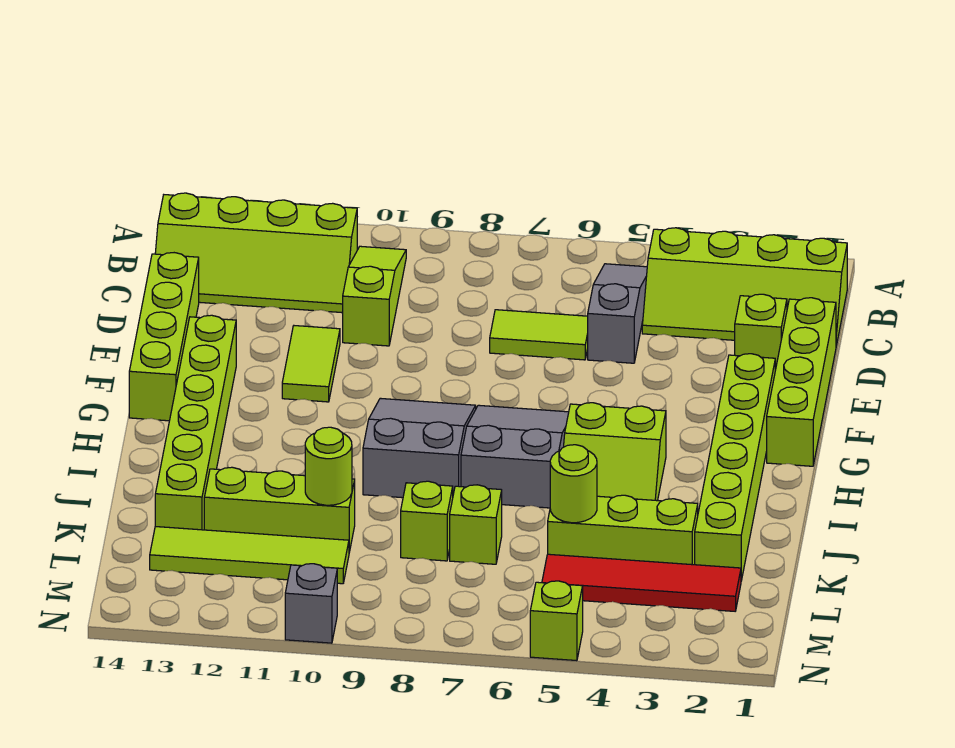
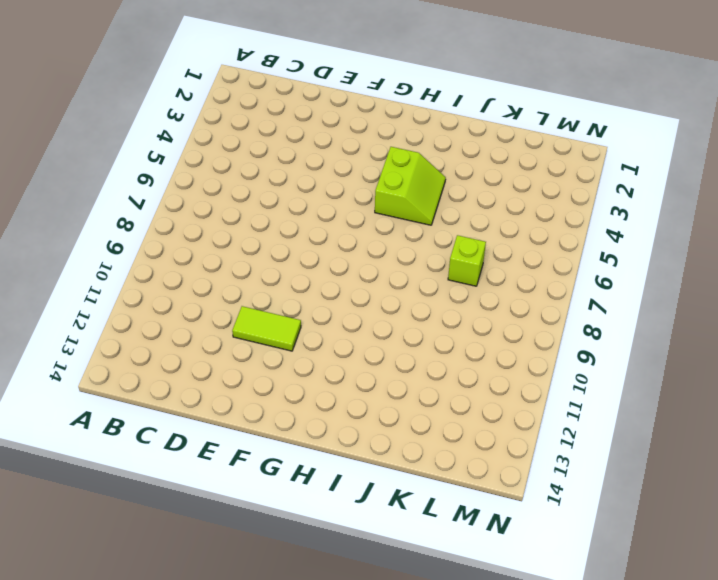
none -> lime 2x4 slope [642,228,847,346]
none -> grey 1x3 slope [588,264,647,363]
none -> lime 1x3 slope [343,246,406,346]

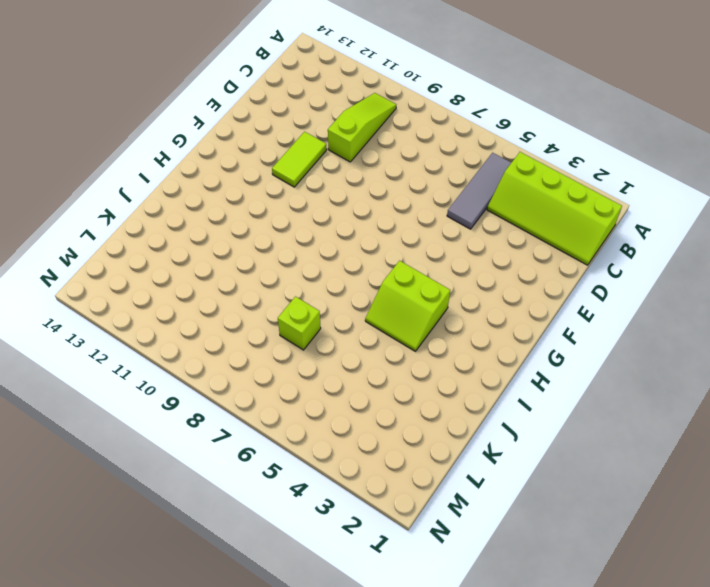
grey 1x3 tile [447,153,511,229] -> grey 1x3 slope [588,264,647,363]
none -> lime 2x4 slope [155,193,357,313]
none -> lime 1x4 brick [767,298,836,466]
none -> lime 1x1 brick [735,294,787,370]

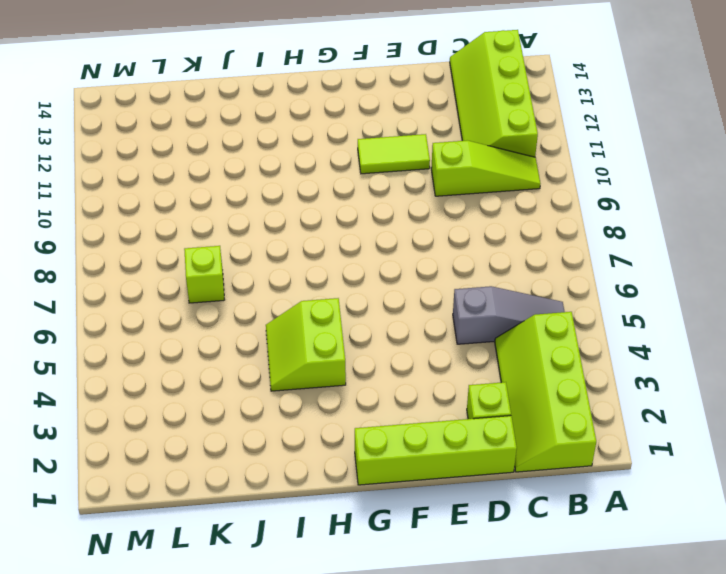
none -> lime 1x2 tile [490,310,588,360]
none -> lime 1x4 brick [129,253,199,421]
none -> lime 1x6 brick [695,354,775,581]

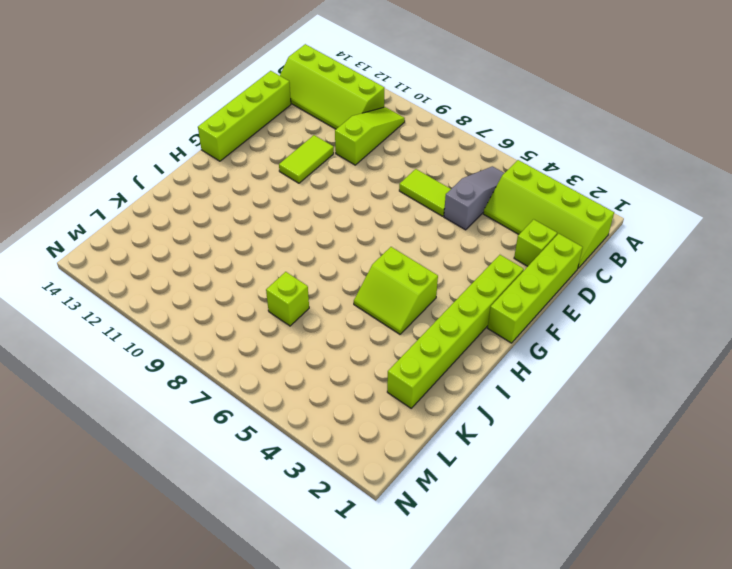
none -> lime 1x6 brick [155,315,236,530]
none -> grey 2x3 slope [461,405,569,508]
none -> grey 2x3 slope [363,398,476,498]

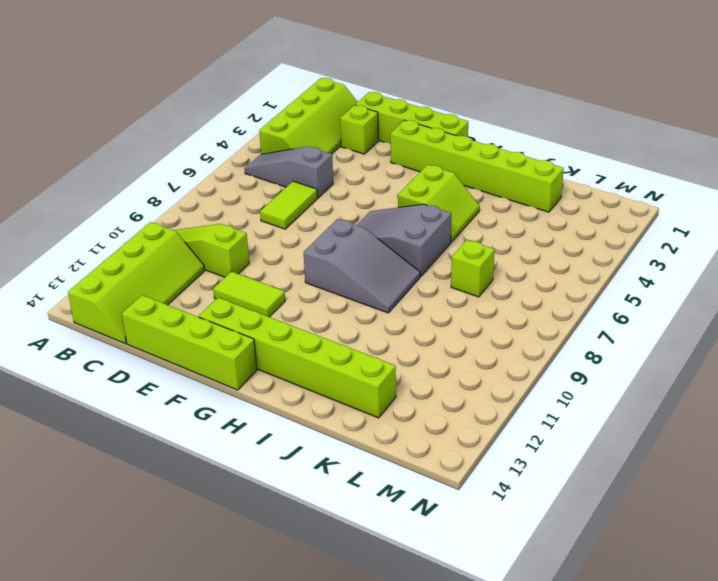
grey 2x3 slope [304,219,420,313] -> grey 2x3 slope turned to [363,398,476,498]
none -> lime 1x3 brick [548,495,698,565]
none -> lime 1x1 brick [401,481,453,561]
none -> lime 1x3 brick [204,467,355,552]

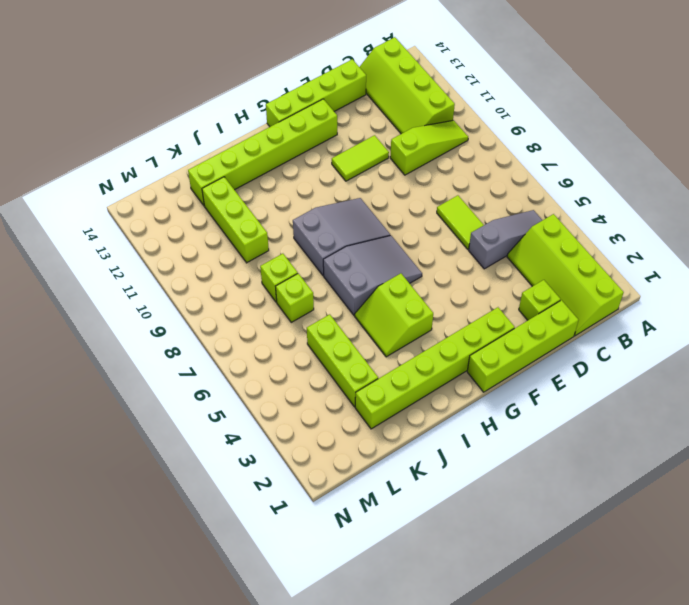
none -> red 1x4 tile [542,554,741,611]
none -> lime 1x4 tile [150,527,349,584]
none -> lime 1x1 brick [530,581,583,661]

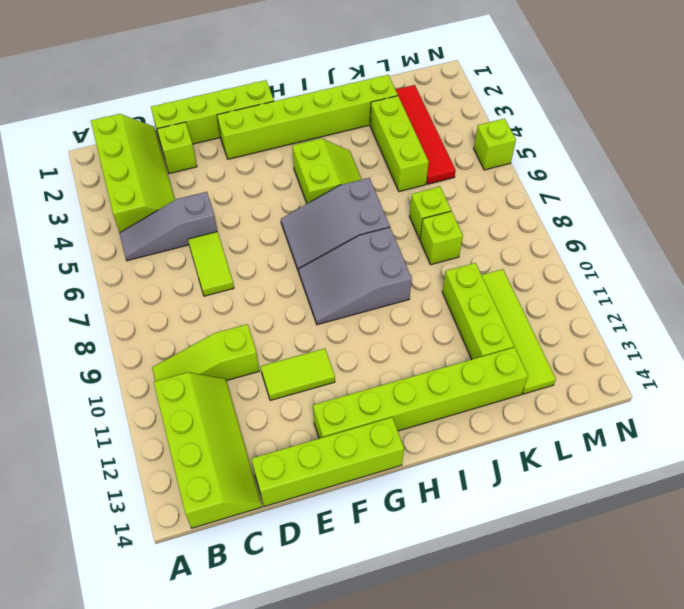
none -> grey 1x1 brick [285,564,337,643]
none -> lime 1x1 round brick [550,445,597,523]
none -> lime 1x1 round brick [305,427,352,505]

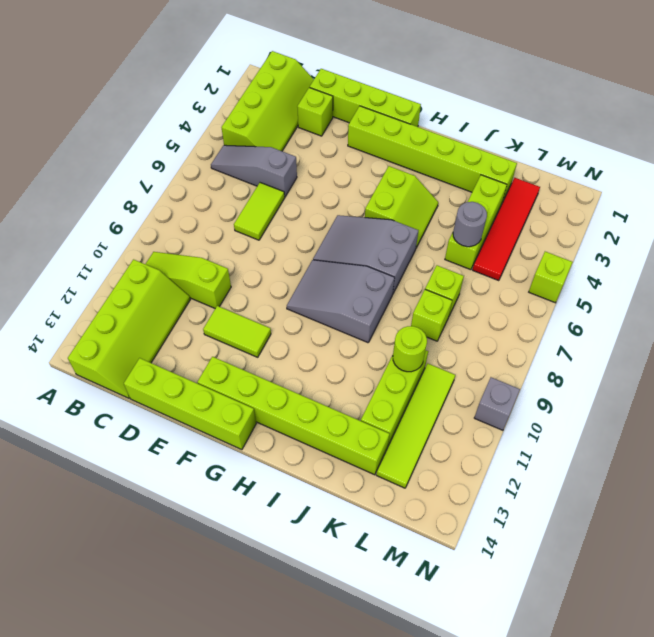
grey 1x1 round brick [453,202,487,247] -> lime 1x1 round brick [550,445,597,523]

